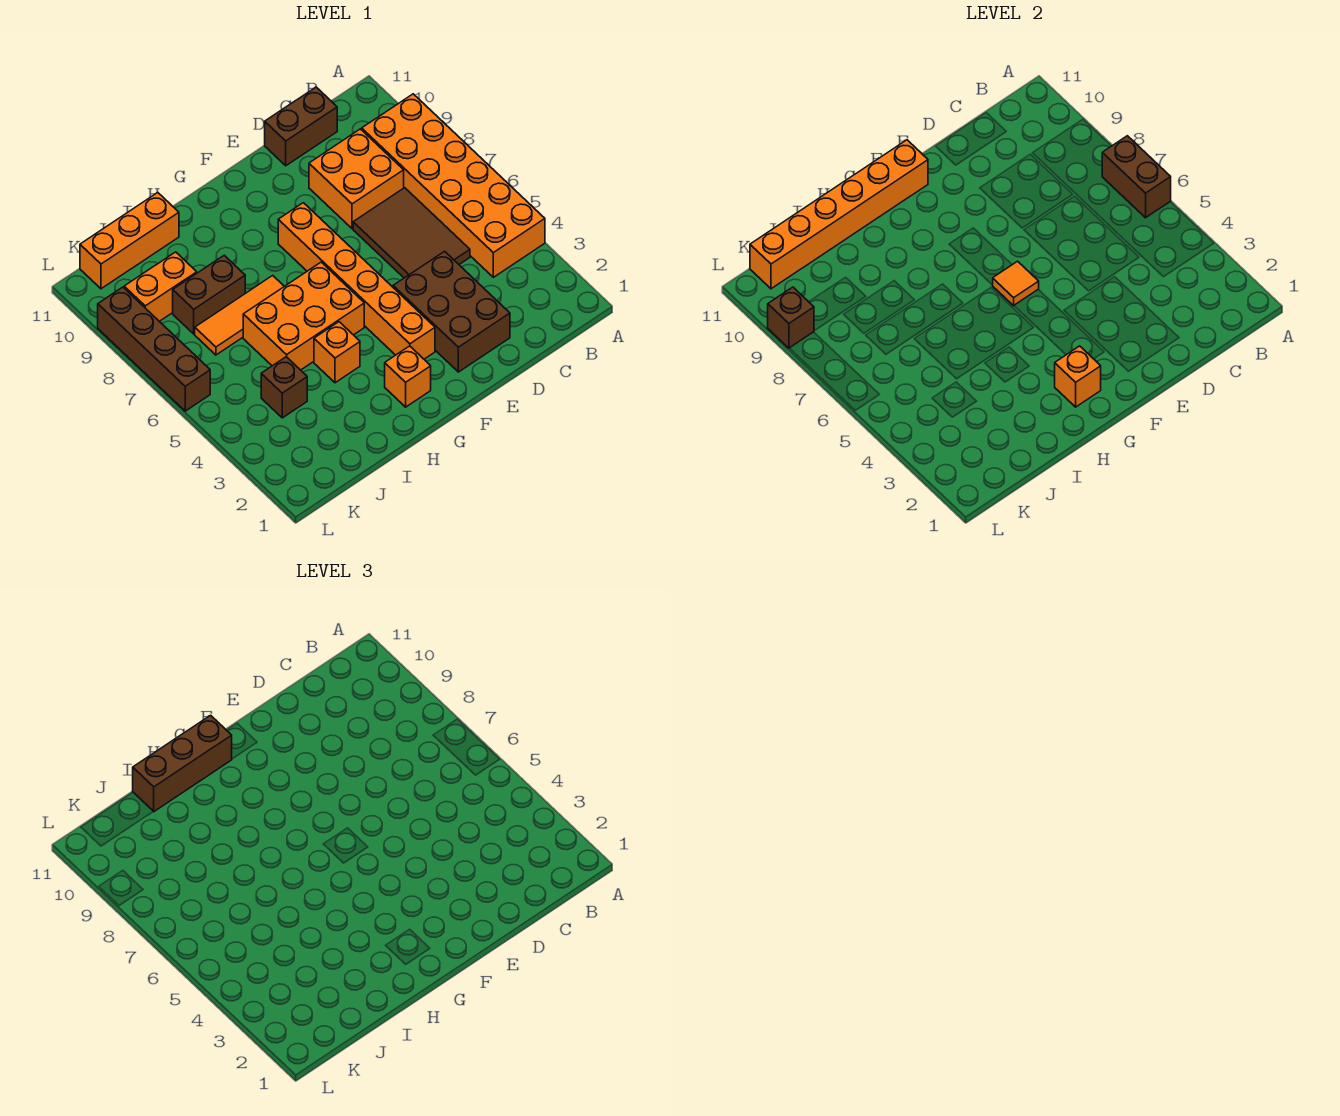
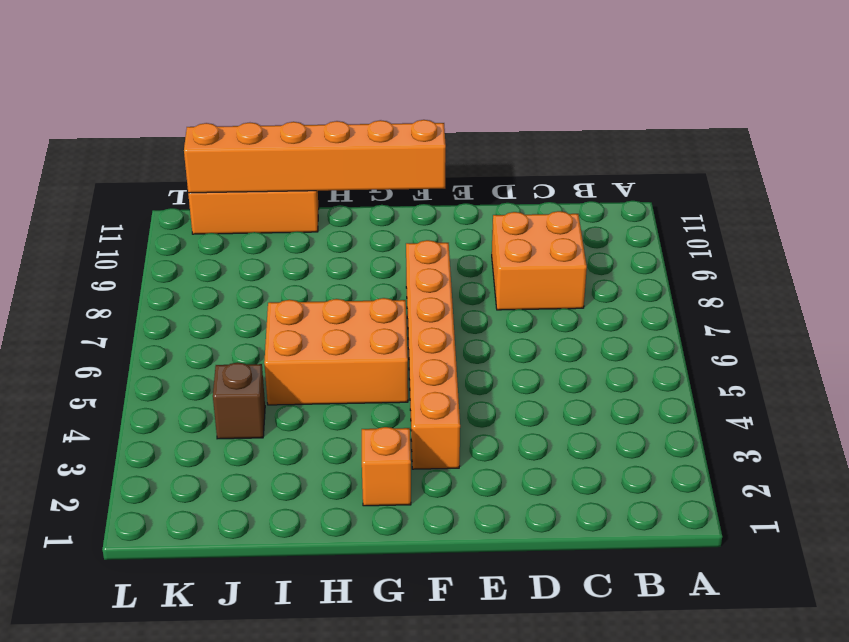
none -> orange 2x6 brick [362,94,545,277]
none -> brown 2x3 tile [353,188,470,278]
none -> brown 1x2 brick [265,87,337,166]

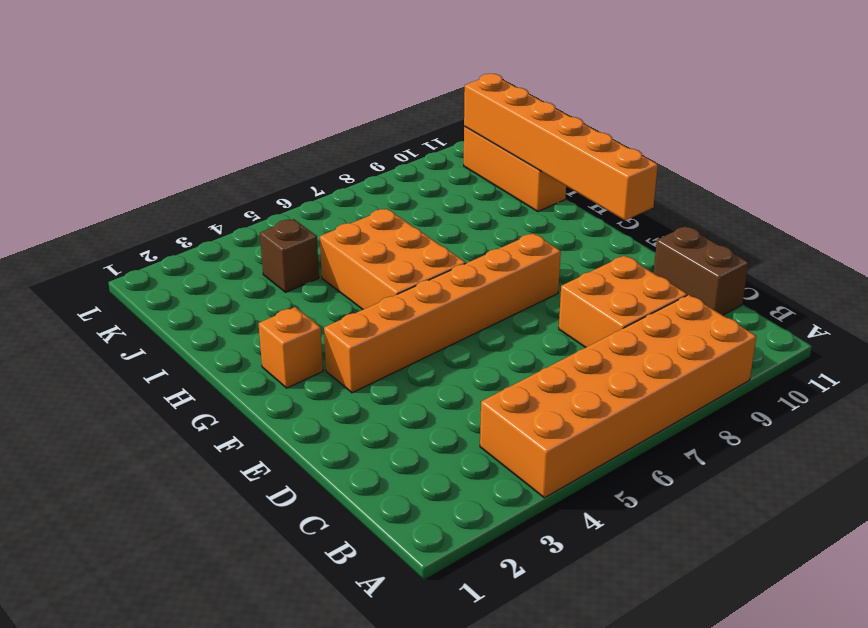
none -> brown 2x3 tile [353,188,470,278]
none -> brown 2x3 brick [393,251,510,372]
none -> orange 1x1 brick [314,322,360,383]

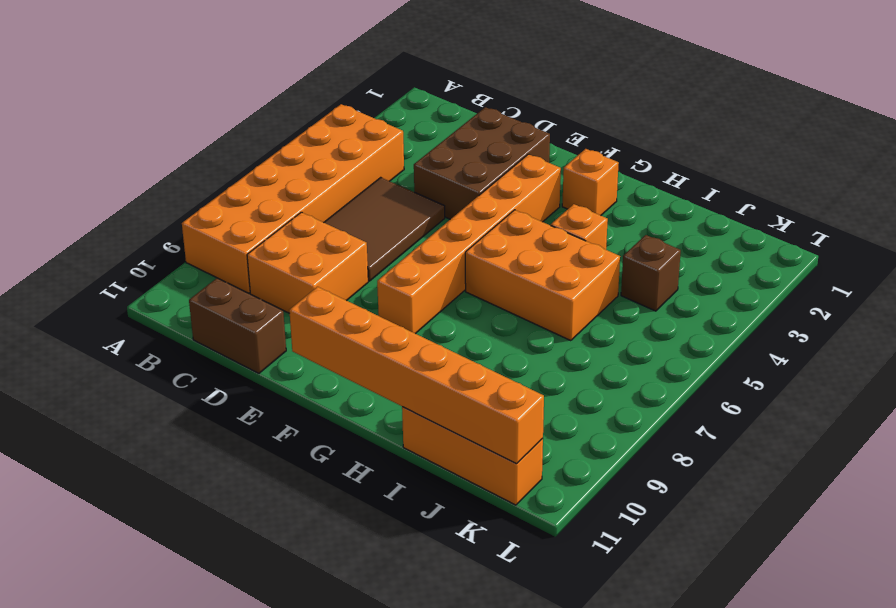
none -> orange 1x3 tile [195,276,284,355]
none -> brown 1x2 brick [173,255,245,334]
none -> orange 1x2 brick [124,252,197,321]

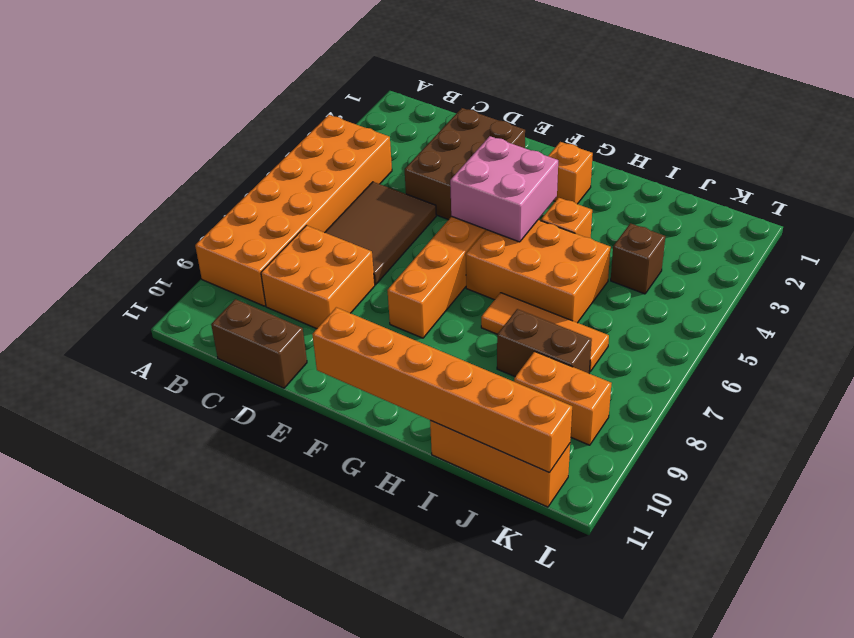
pink 2x2 brick [450,136,558,242] -> none
none -> brown 1x4 brick [98,287,210,411]
none -> brown 1x2 brick [1102,136,1171,218]
none -> orange 1x1 tile [993,261,1039,306]

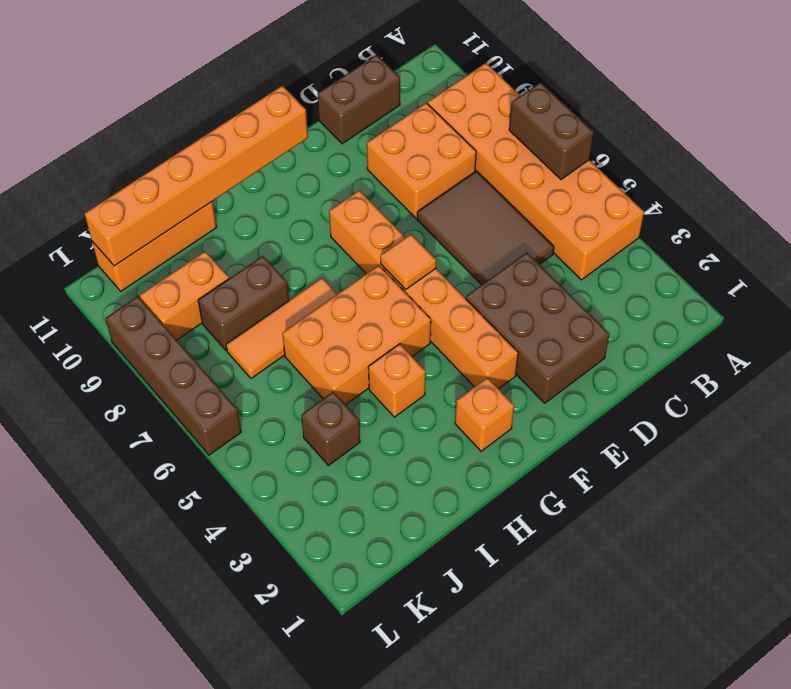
none -> orange 1x1 brick [1055,346,1101,407]
none -> brown 1x1 brick [768,287,814,348]
none -> brown 1x3 brick [133,715,232,812]

